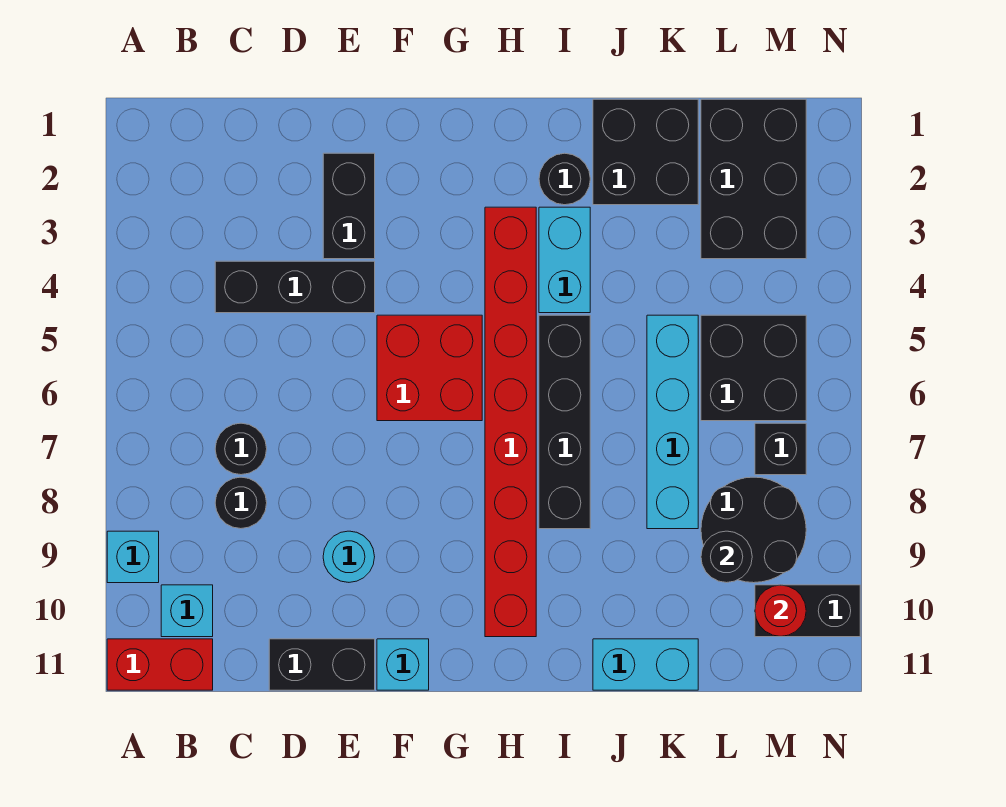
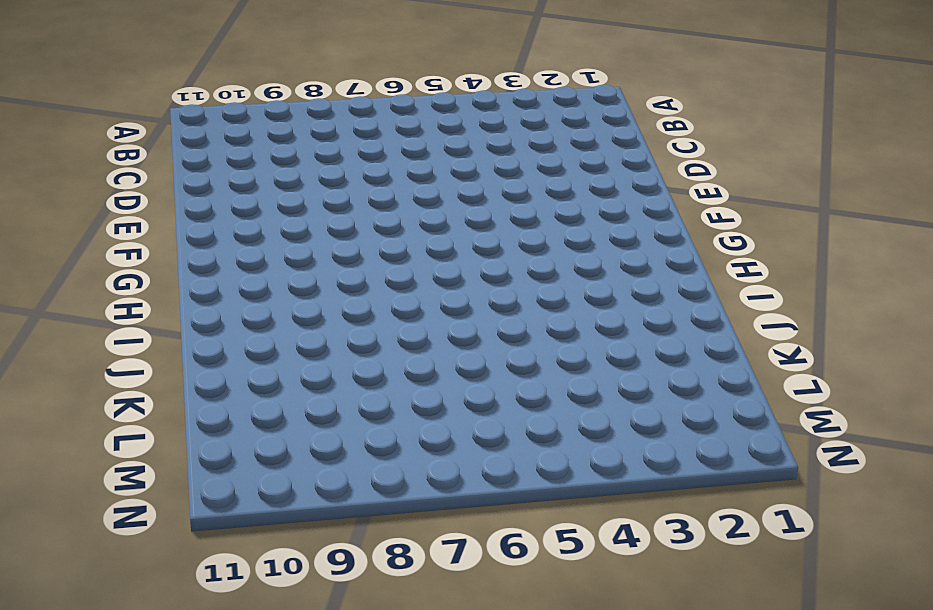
none -> cyan 1x1 brick [107,531,159,583]
none -> red 1x2 brick [107,639,213,690]
none -> cyan 1x1 brick [161,585,213,637]

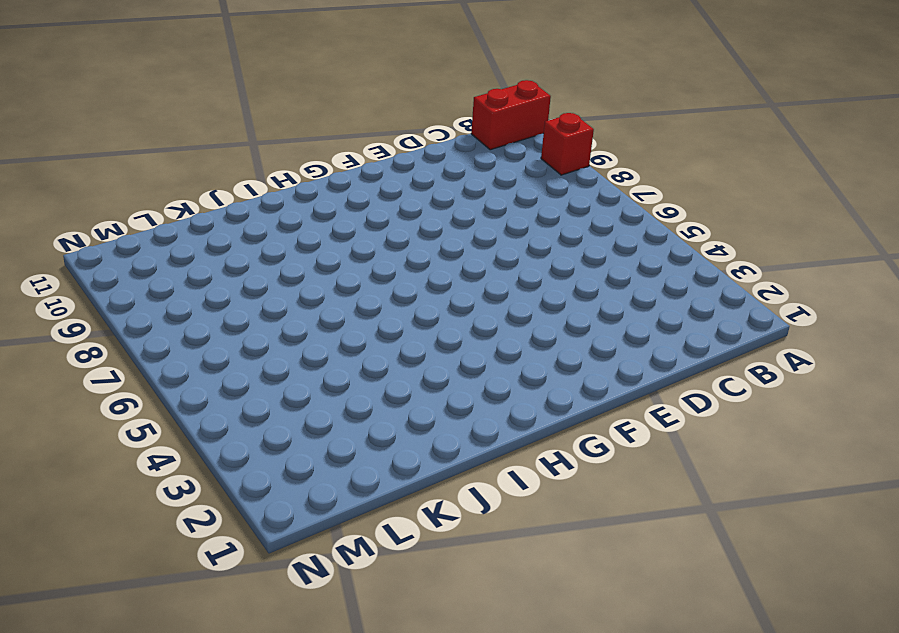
red 1x1 brick [541,113,594,175] -> cyan 1x1 brick [107,531,159,583]
none -> cyan 1x1 brick [161,585,213,637]
none -> black 1x3 brick [215,261,375,313]
none -> black 1x1 round brick [215,423,267,475]

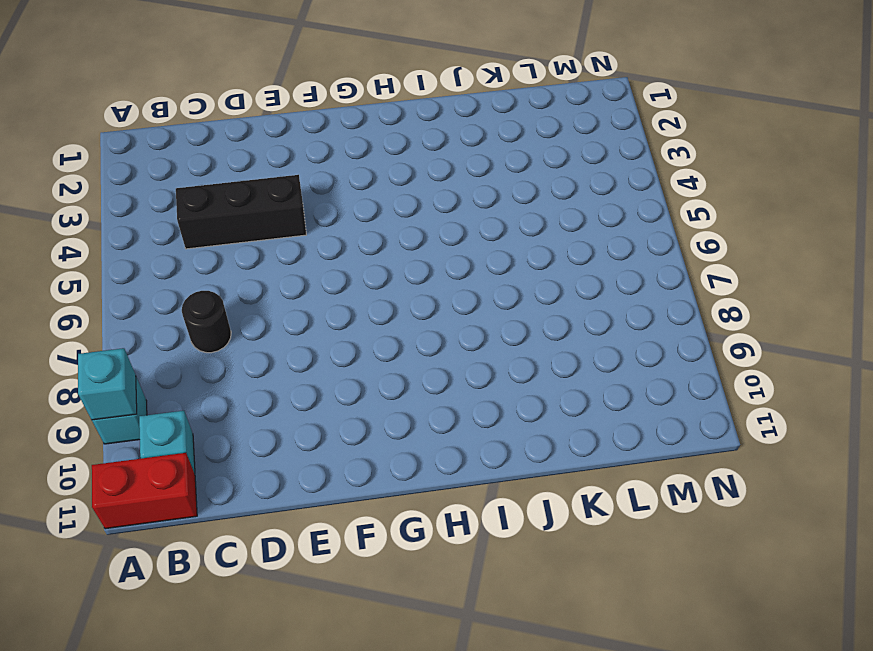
cyan 1x1 brick [78,348,137,420] -> cyan 1x1 brick moved to [377,639,429,690]
none -> black 1x1 round brick [215,477,267,529]
none -> black 1x2 brick [269,639,375,690]
none -> black 1x2 brick [323,153,375,259]

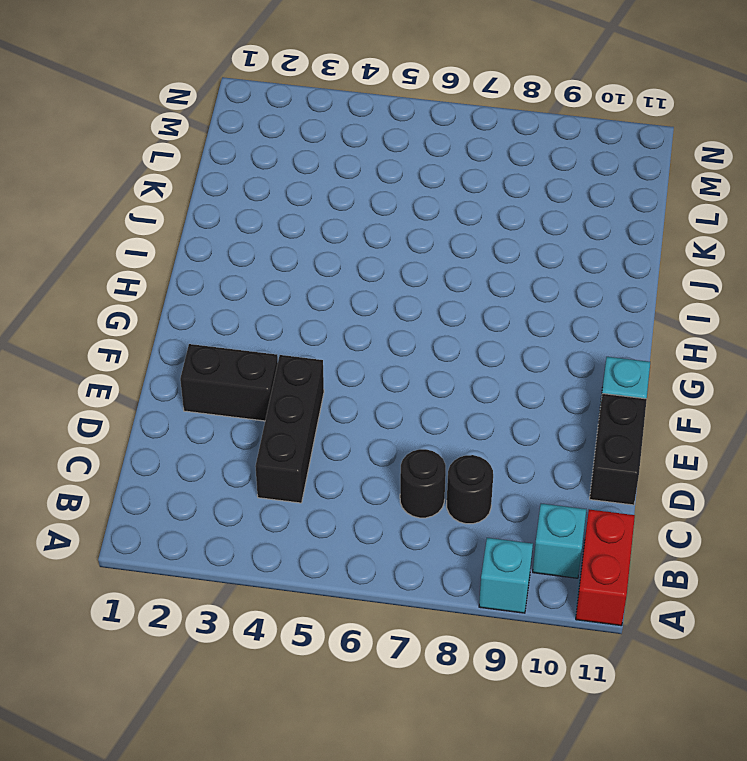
none -> cyan 1x1 round brick [323,531,375,582]
none -> red 2x2 brick [377,315,482,421]
none -> red 1x8 brick [485,207,536,637]

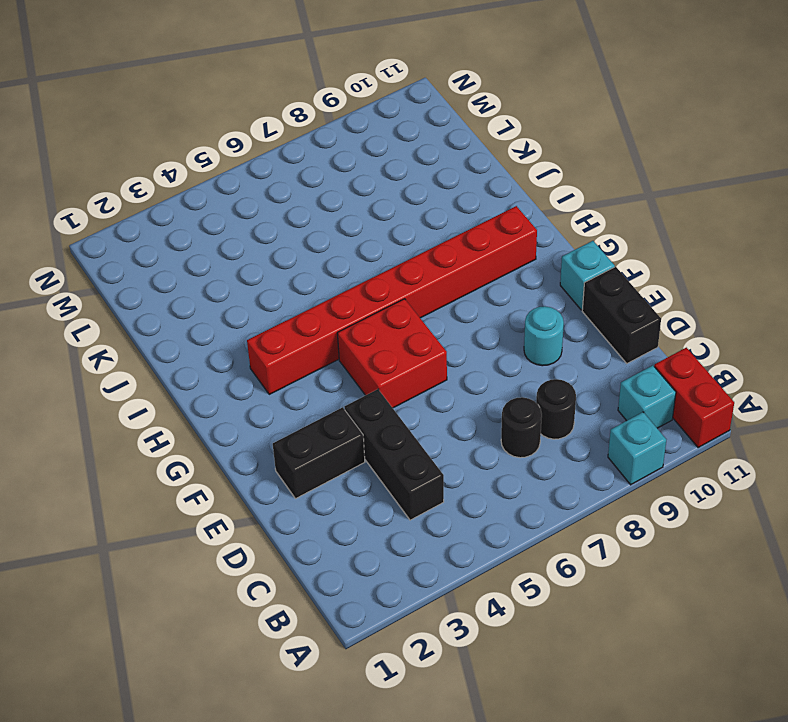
none -> black 1x1 round brick [539,153,590,205]
none -> cyan 1x2 brick [539,207,590,313]
none -> black 1x4 brick [539,315,590,529]

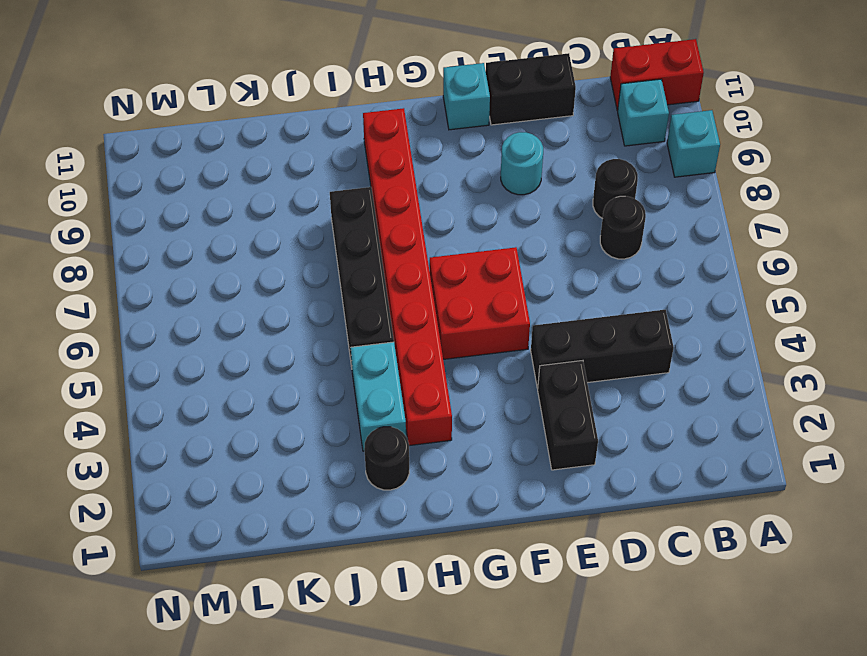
none -> black 2x2 brick [593,99,698,205]
none -> cyan 1x2 brick [593,639,698,690]
none -> cyan 1x4 brick [647,315,698,529]

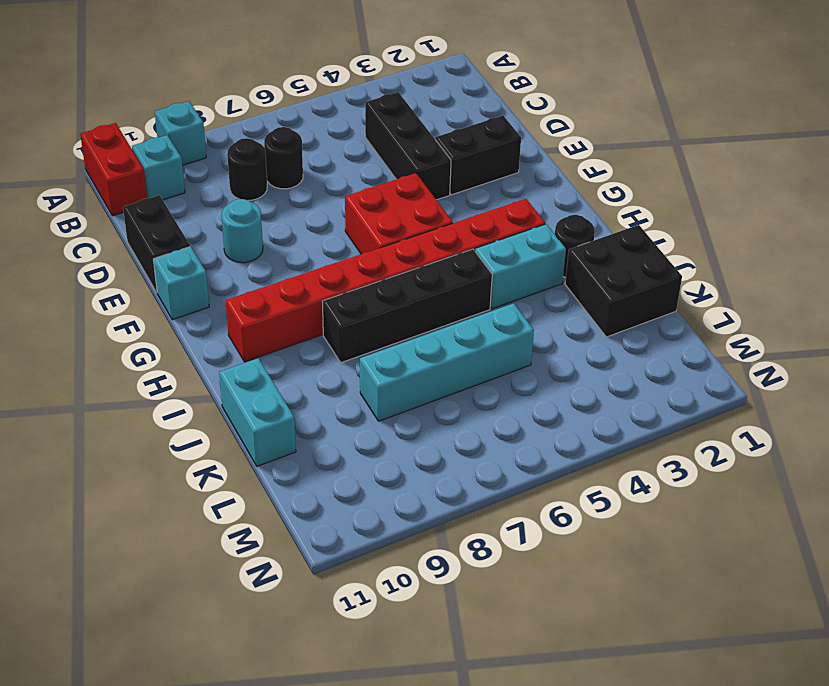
none -> black 2x3 brick [701,99,806,259]
none -> black 2x2 brick [701,315,806,421]
none -> black 2x2 round brick [701,477,806,583]

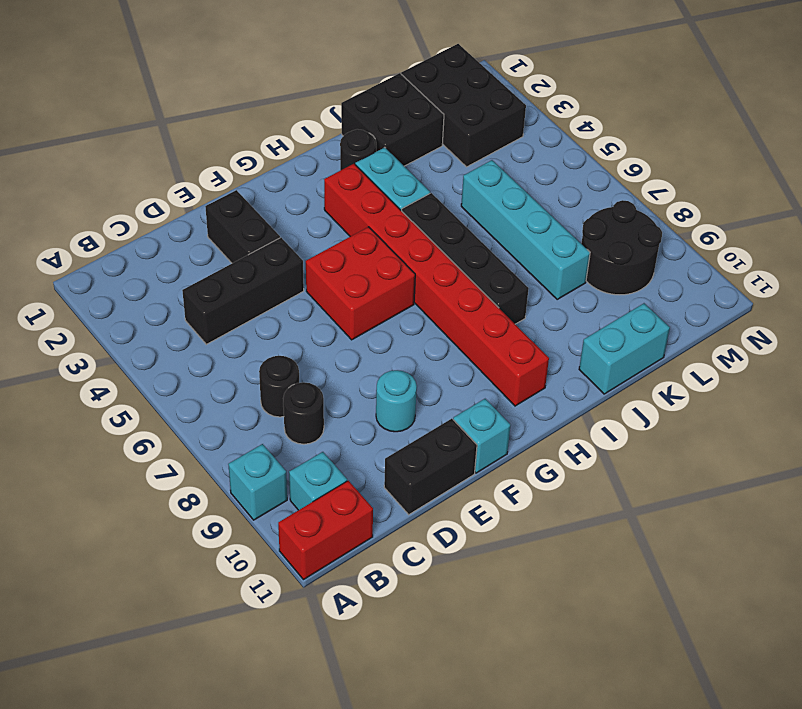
none -> black 2x2 brick [701,315,806,421]
none -> black 1x1 brick [755,423,806,475]
none -> black 1x2 brick [755,585,860,637]

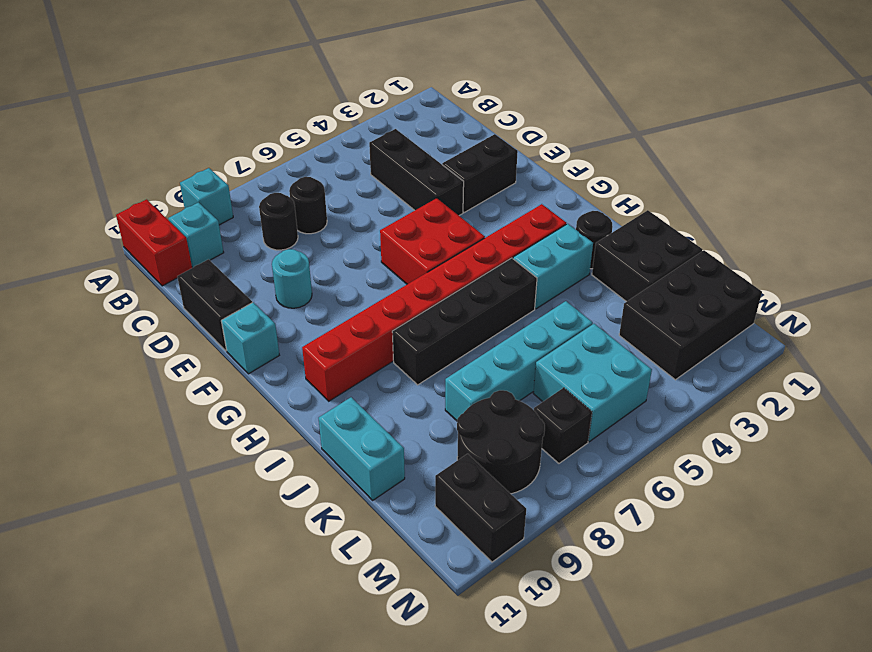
cyan 2x2 brick [533,324,652,442] -> black 2x2 brick [701,315,806,421]
none -> black 1x1 round brick [701,531,752,583]
none -> red 1x1 round brick [755,585,806,636]

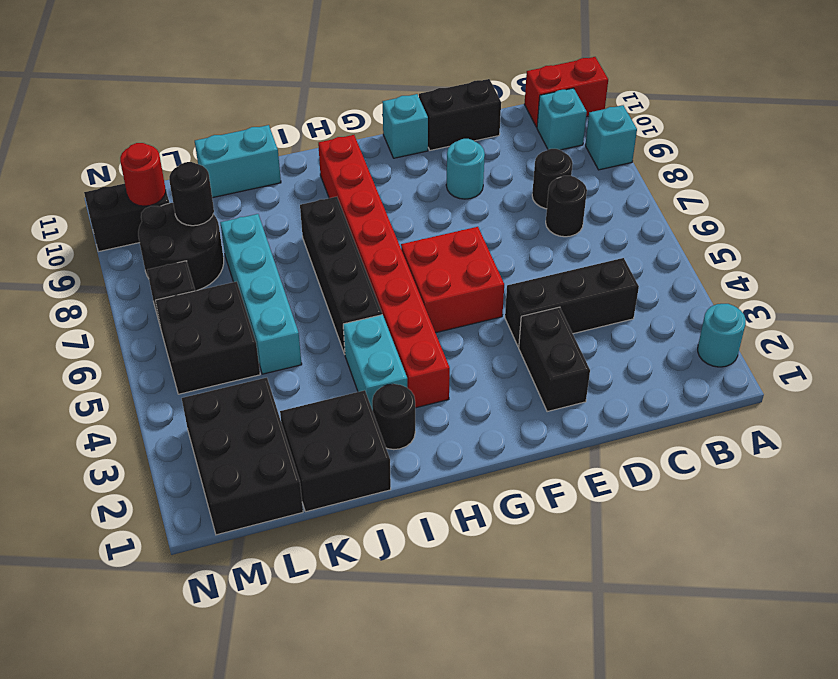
cyan 1x1 round brick [698,304,746,367] -> none

